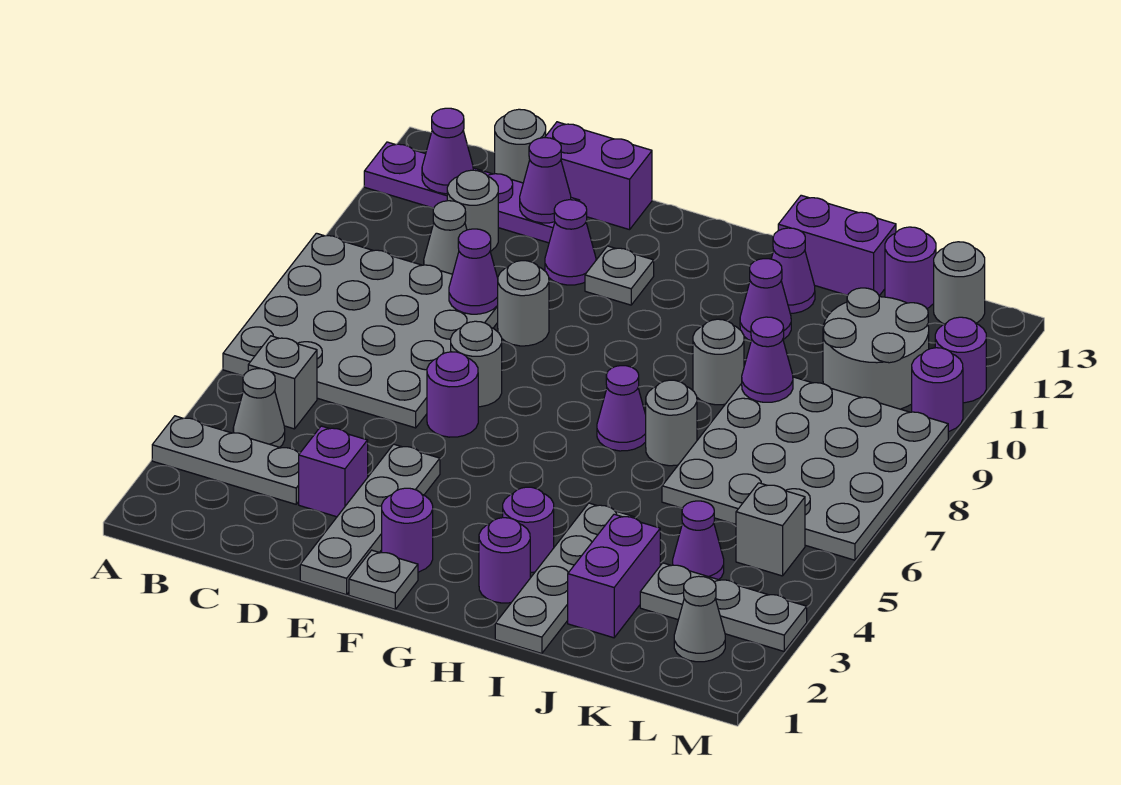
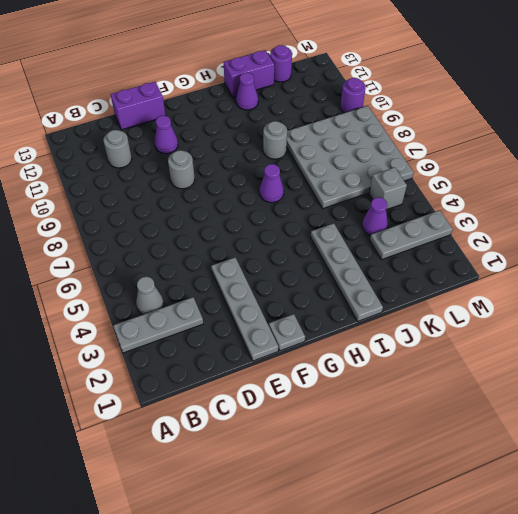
none -> grey 4x4 plate [223,233,498,428]
none -> purple 1x4 plate [364,142,580,243]
none -> grey 1x1 brick [248,336,317,429]
none -> grey 1x1 cone [424,201,467,274]

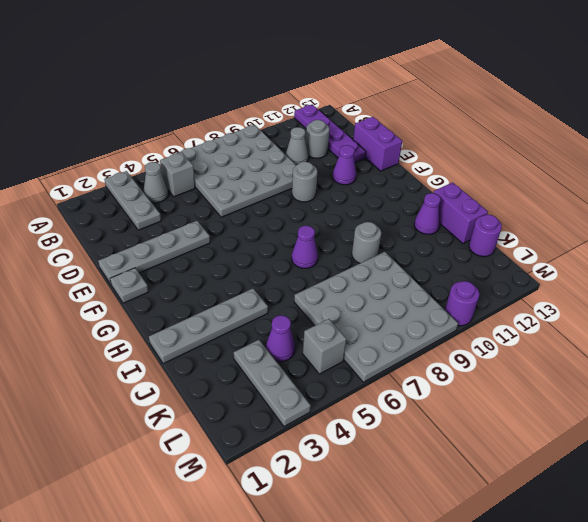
none -> grey 1x1 round brick [495,109,546,183]
none -> purple 1x1 brick [299,426,368,517]
none -> purple 1x1 round brick [427,352,478,437]
none -> grey 1x1 round brick [451,321,502,407]

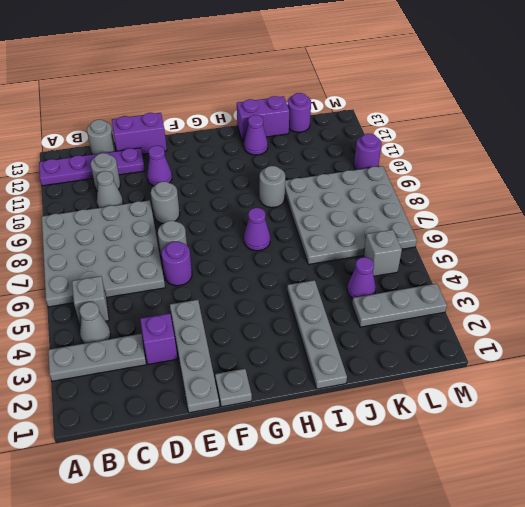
none -> purple 1x1 round brick [382,488,433,572]
none -> grey 1x1 plate [585,246,654,305]
none -> purple 1x1 round brick [479,518,530,603]
none -> purple 1x1 round brick [503,487,554,572]

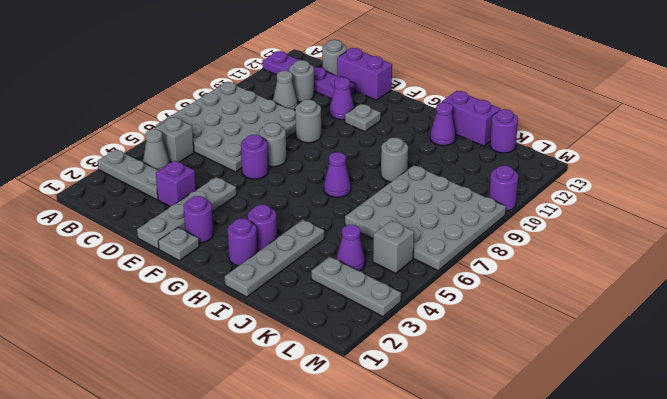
none -> grey 1x1 round brick [646,380,697,466]
none -> purple 1x1 cone [740,259,791,341]
none -> purple 1x2 brick [568,514,660,638]
none -> grey 2x2 round brick [823,288,929,409]

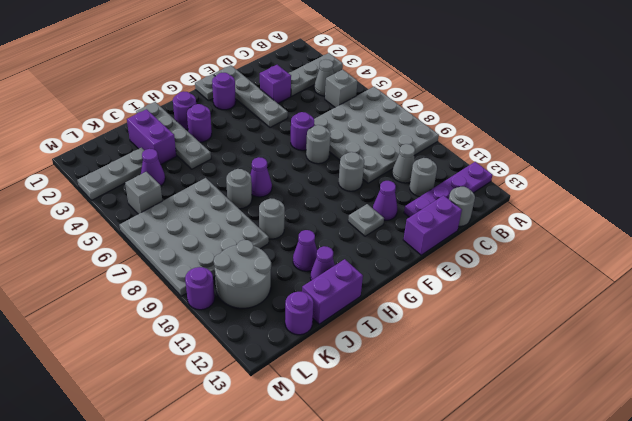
none -> grey 1x1 cone [674,576,725,662]
none -> grey 1x1 round brick [934,242,985,324]
none -> purple 1x1 round brick [935,317,986,403]
none -> purple 1x1 cone [422,108,473,194]

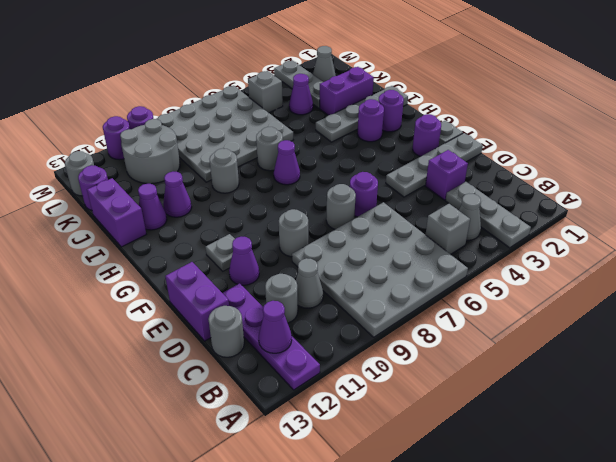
none -> purple 1x1 cone [449,229,498,314]
none -> purple 1x1 cone [520,138,571,223]
none -> purple 1x1 cone [742,317,793,402]

